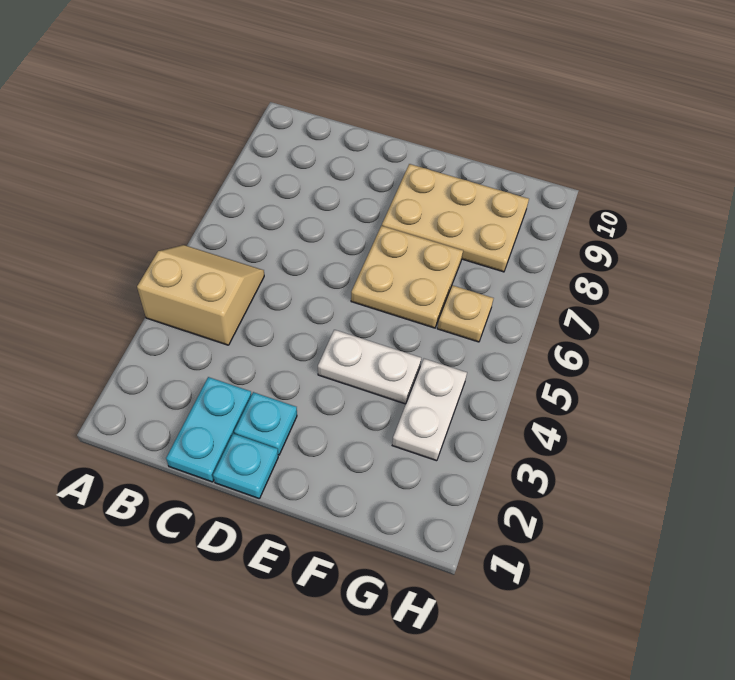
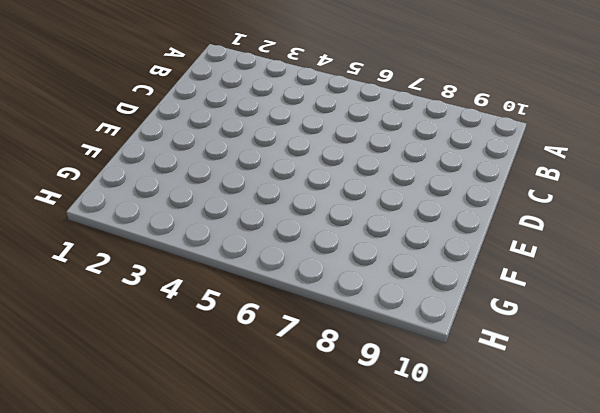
none -> tan 2x2 slope [137,245,264,345]
none -> cyan 1x2 plate [166,377,251,482]

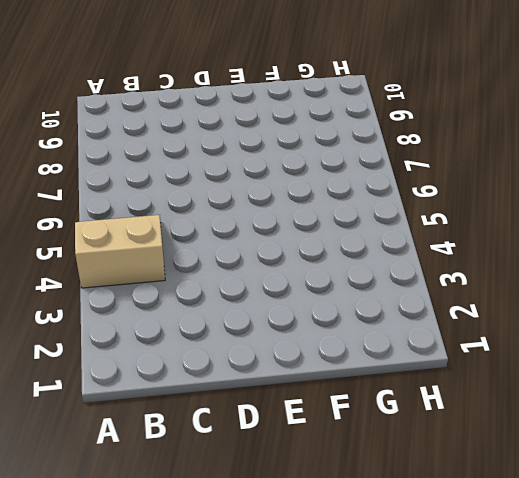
none -> cyan 1x2 plate [166,377,251,482]
none -> cyan 1x1 plate [213,434,278,499]

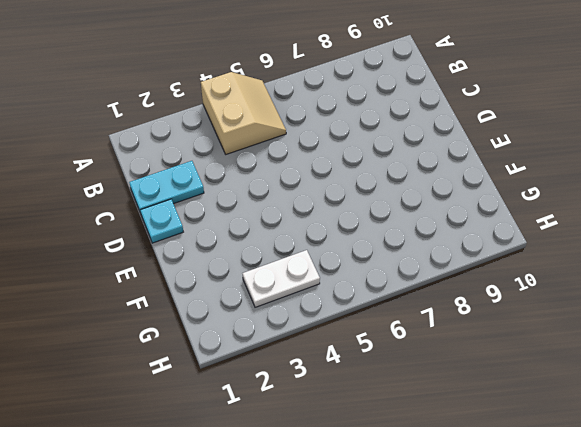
none -> cyan 1x1 plate [234,392,297,455]
none -> white 1x2 plate [318,330,421,404]

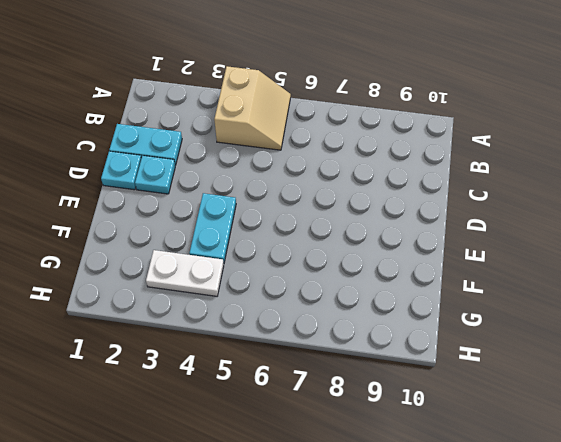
cyan 1x2 plate [189,193,236,263] -> white 1x2 plate [318,330,421,404]
none -> tan 2x2 plate [351,226,463,328]
none -> tan 2x3 plate [382,164,529,272]

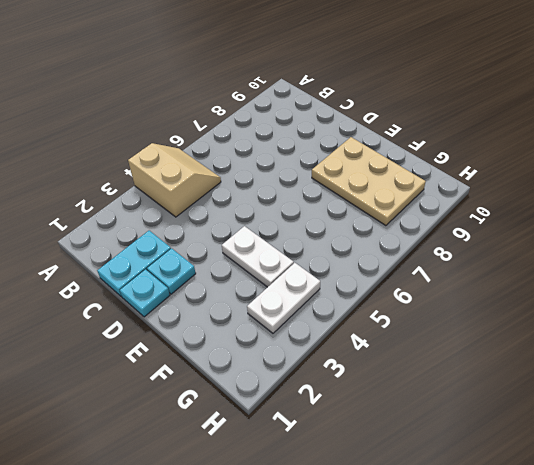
none -> tan 2x2 plate [351,226,463,328]
none -> tan 1x1 plate [437,285,494,342]

